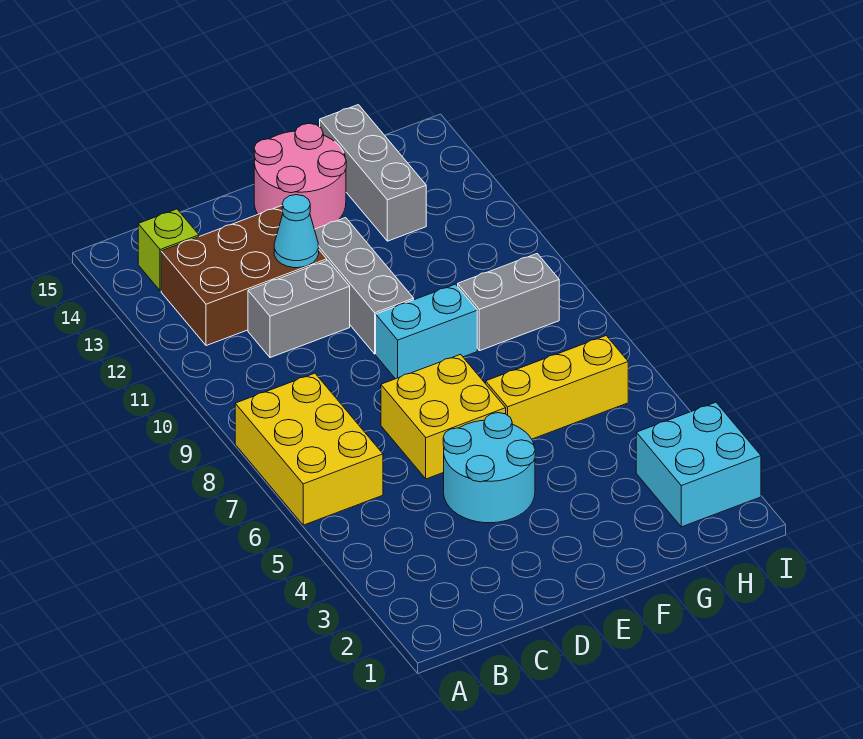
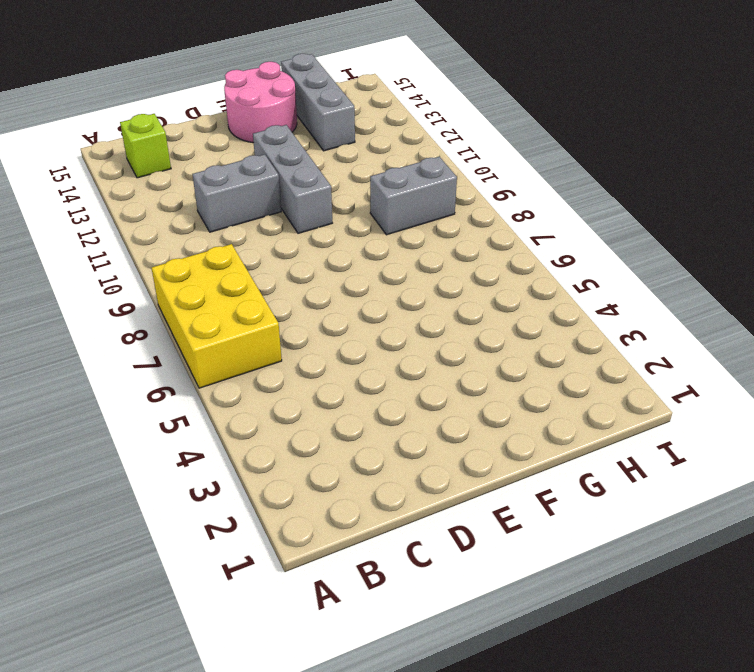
none -> brown 2x3 brick [161,206,327,346]
none -> cyan 2x2 round brick [443,413,535,523]
none -> yellow 2x2 brick [381,354,506,479]

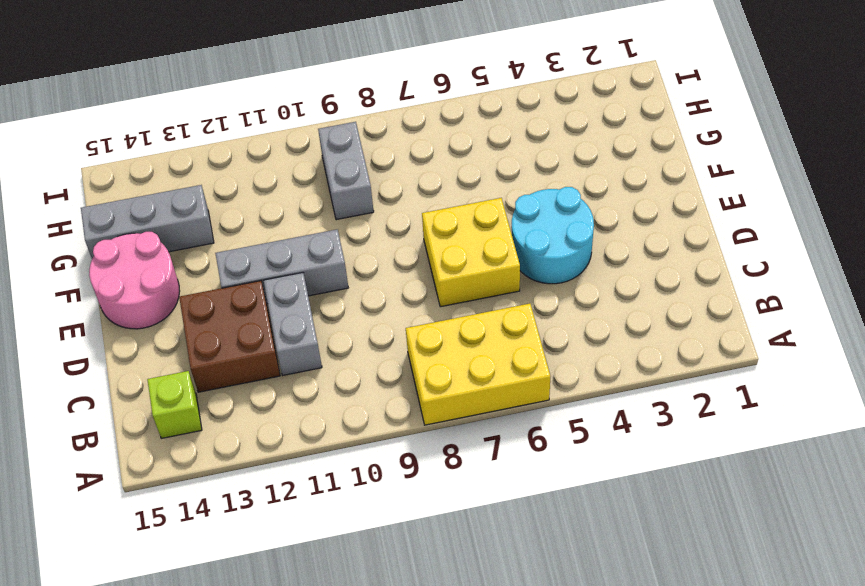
brown 2x2 brick [179,281,280,392] -> brown 2x3 brick [161,206,327,346]
none -> cyan 1x2 brick [376,284,477,379]
none -> yellow 1x3 brick [486,336,628,439]
none -> cyan 2x2 brick [636,402,761,527]

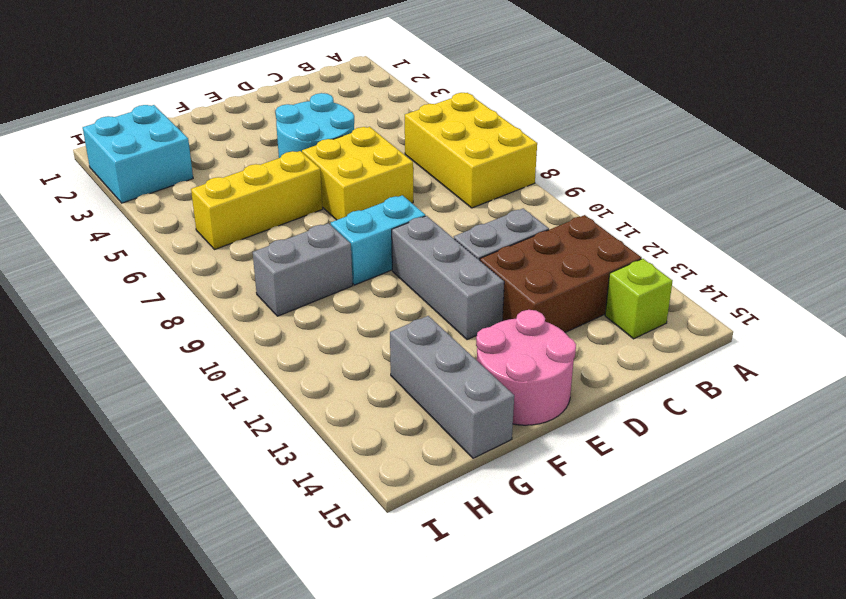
none -> cyan 1x1 cone [274,195,319,268]

